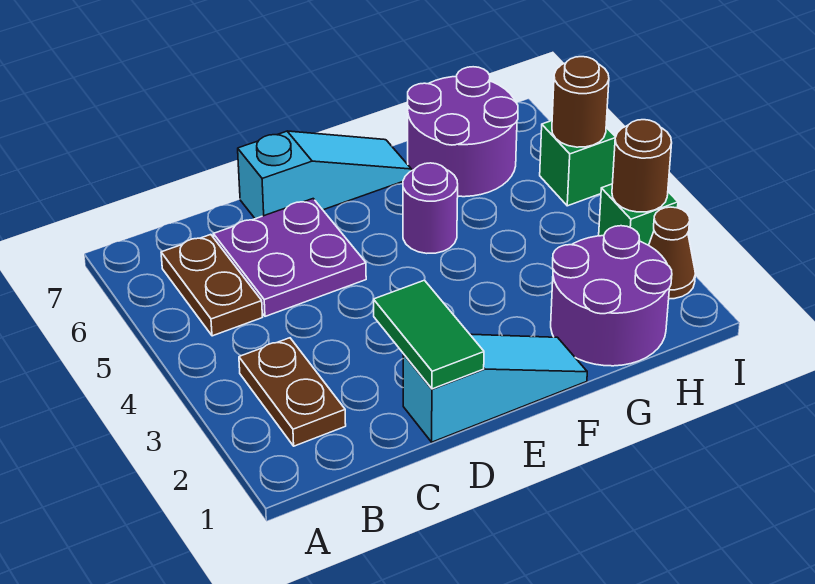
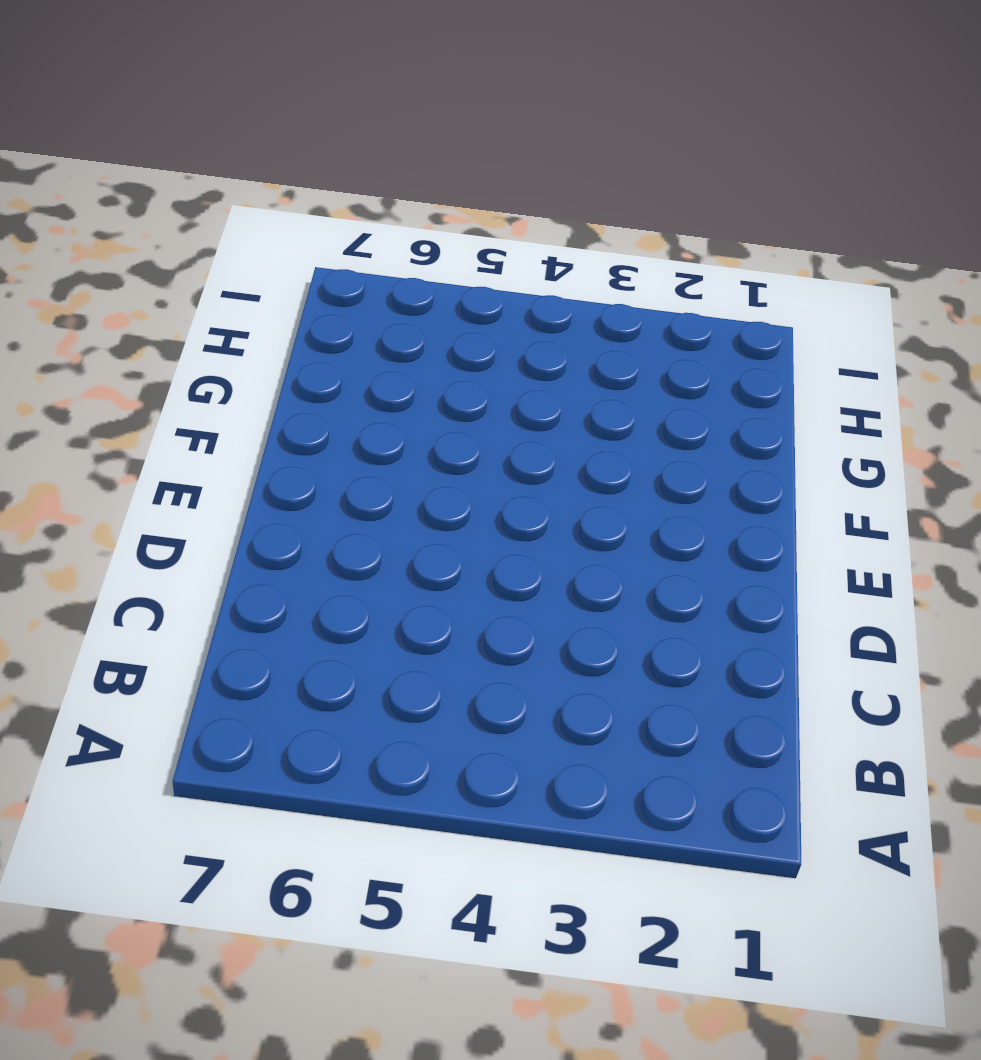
none -> brown 1x2 plate [239,338,346,446]
none -> brown 1x2 plate [161,235,262,336]
none -> purple 2x2 plate [213,199,366,316]

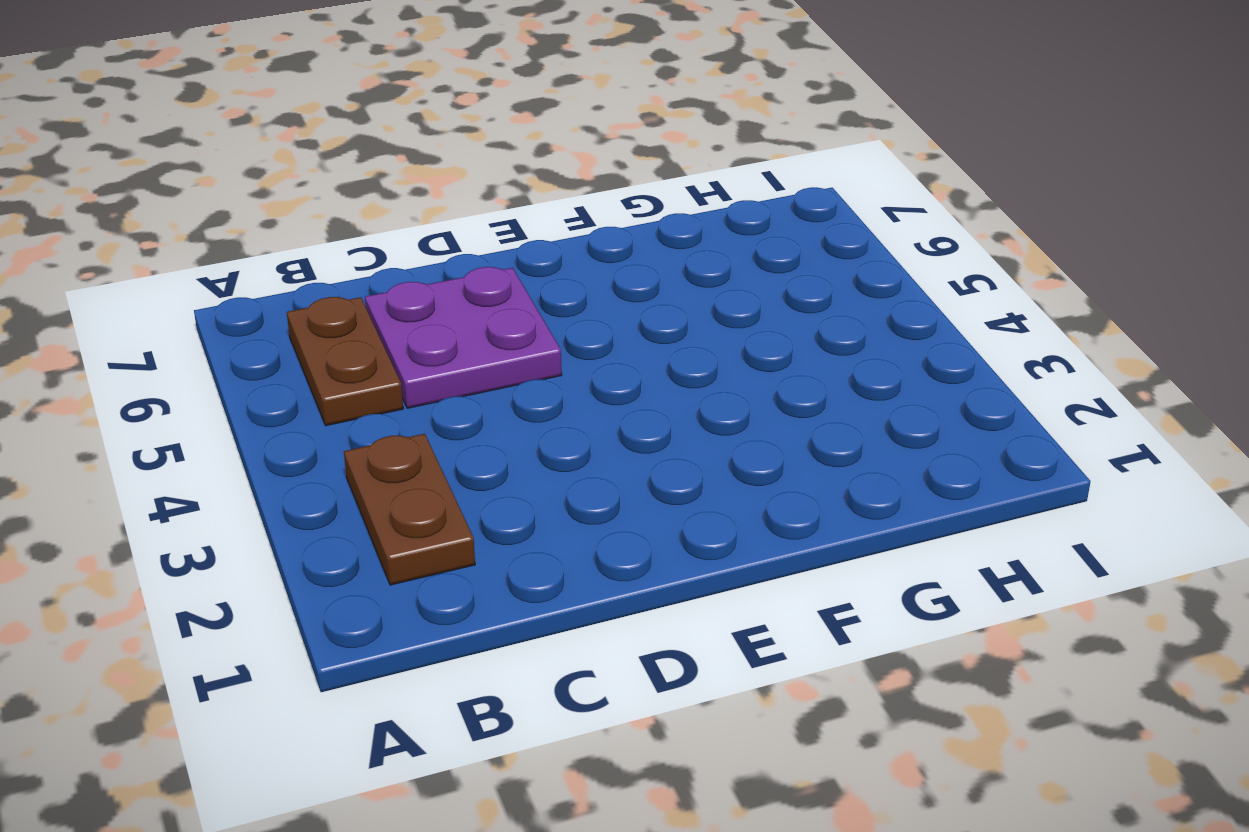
none -> cyan 1x3 slope [403,334,587,442]
none -> cyan 1x3 slope [238,131,412,219]
none -> purple 1x1 round brick [403,163,458,253]

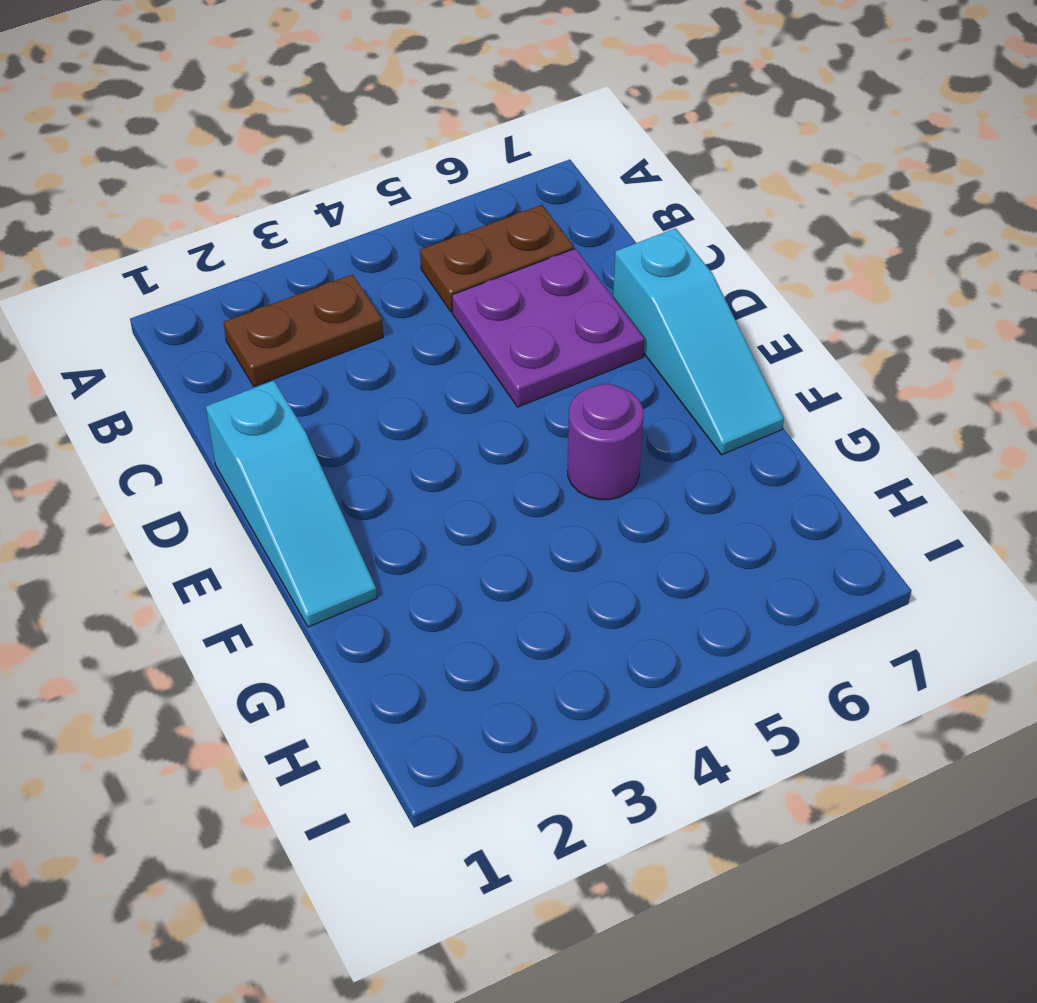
none -> purple 2x2 round brick [551,226,672,366]
none -> purple 2x2 round brick [408,67,518,197]
none -> brown 1x1 cone [649,207,695,299]

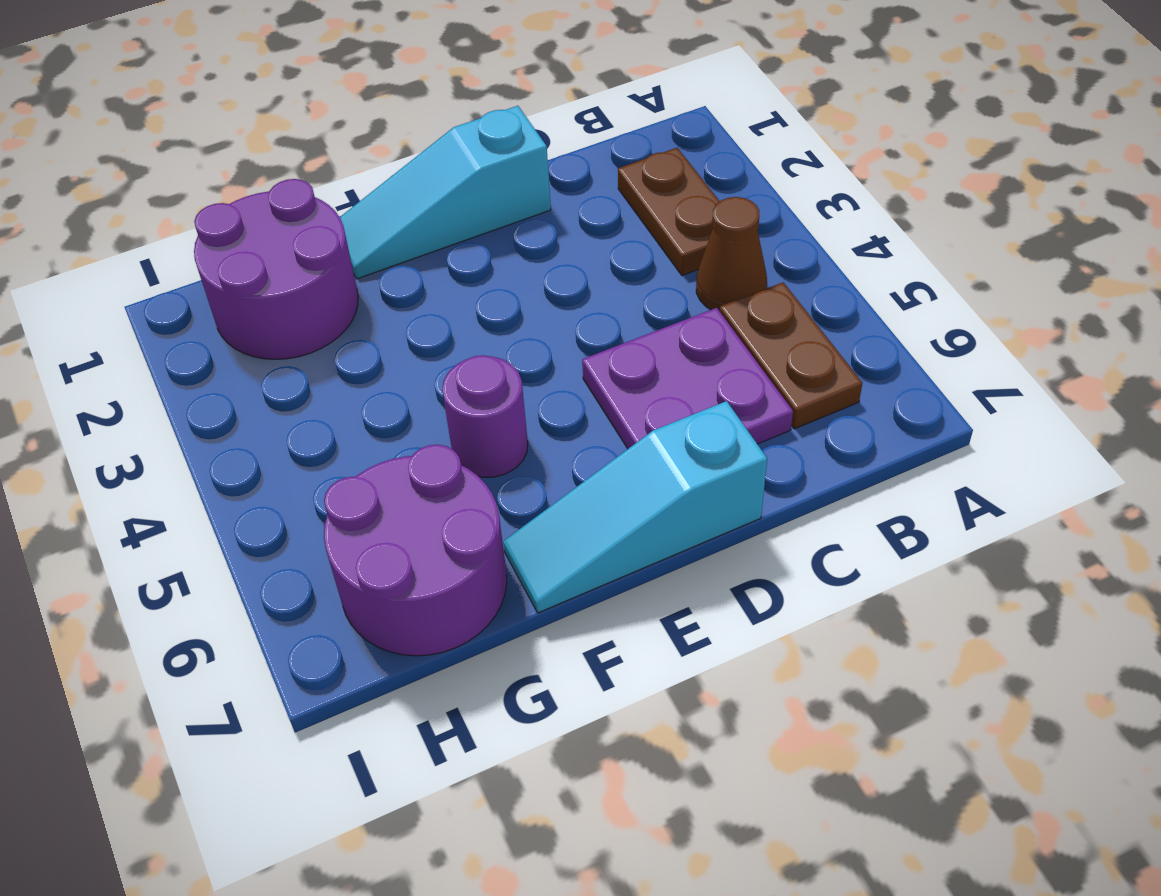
brown 1x1 cone [696,197,767,311] -> brown 1x1 cone moved to [649,207,695,299]
none -> green 1x1 brick [599,184,678,245]
none -> green 1x1 brick [540,121,616,206]
none -> green 1x2 tile [374,280,484,389]

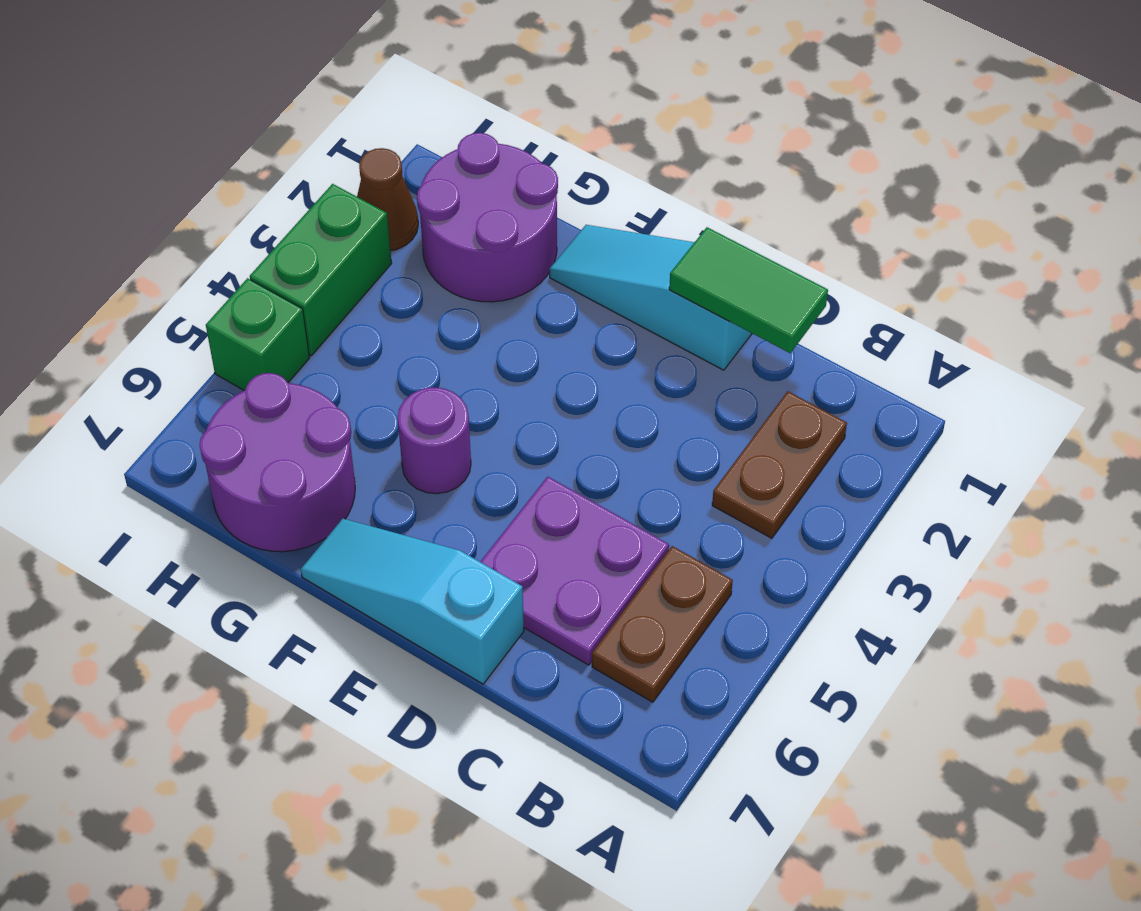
green 1x2 tile [669,227,828,353] -> green 1x2 tile turned to [374,280,484,389]
green 1x2 brick [250,184,392,356] -> green 1x1 brick [599,184,678,245]
none -> brown 1x1 round brick [612,120,672,212]
none -> brown 1x1 round brick [552,57,609,147]

